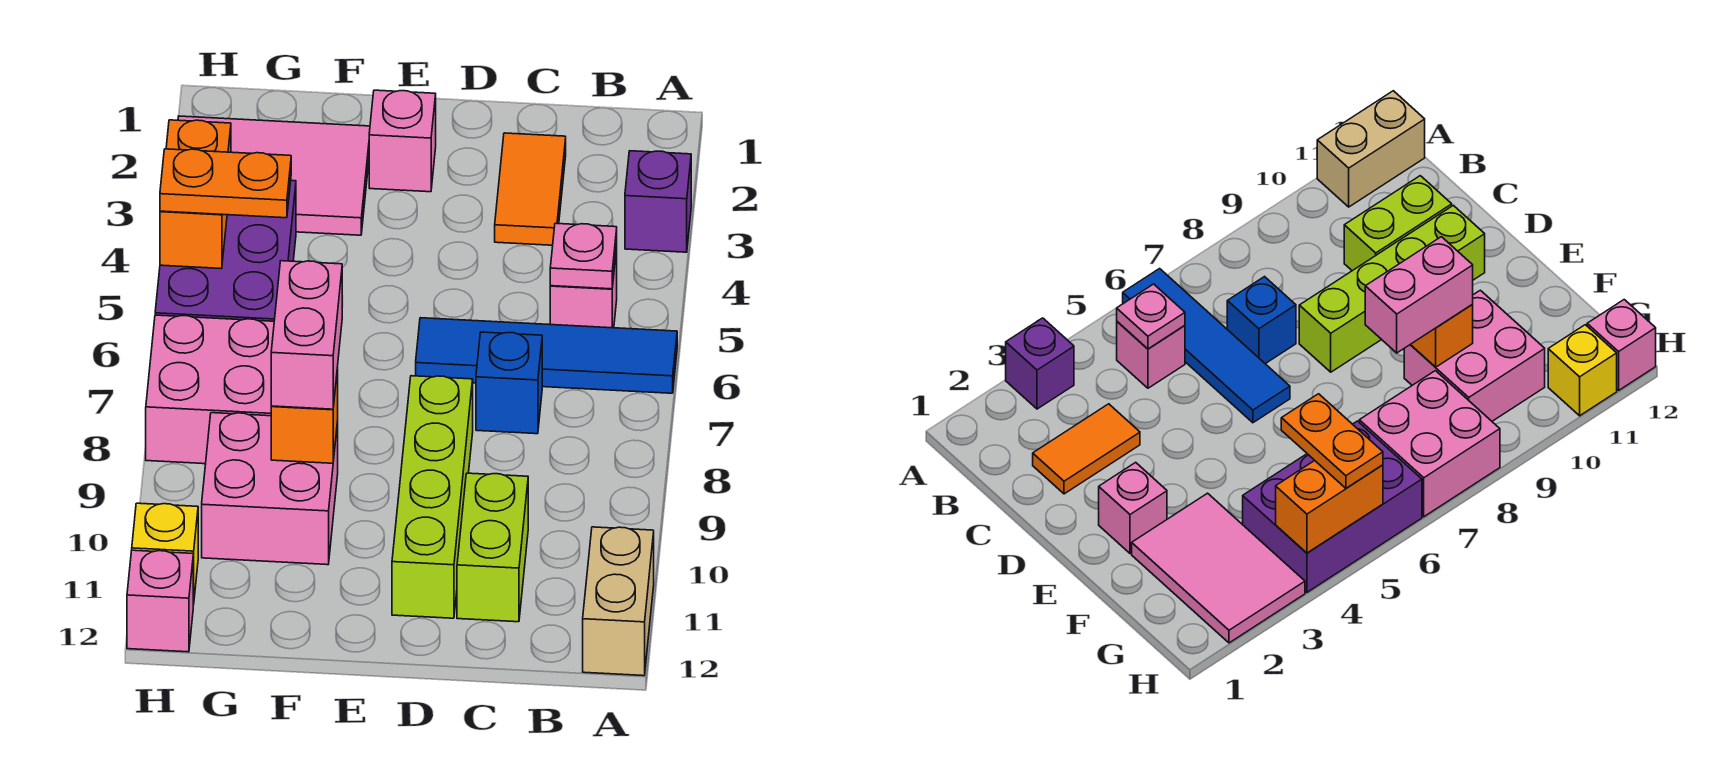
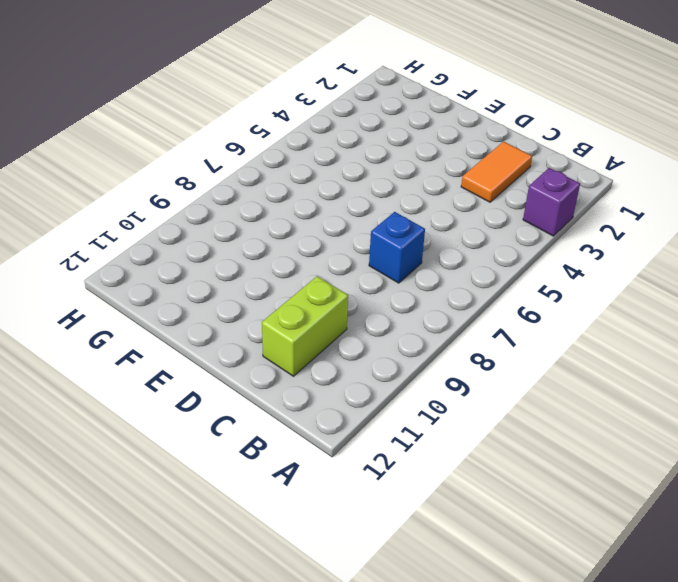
none -> blue 1x4 tile [416,318,677,393]
none -> tan 1x2 brick [583,527,654,676]
none -> pink 1x1 brick [550,248,617,328]

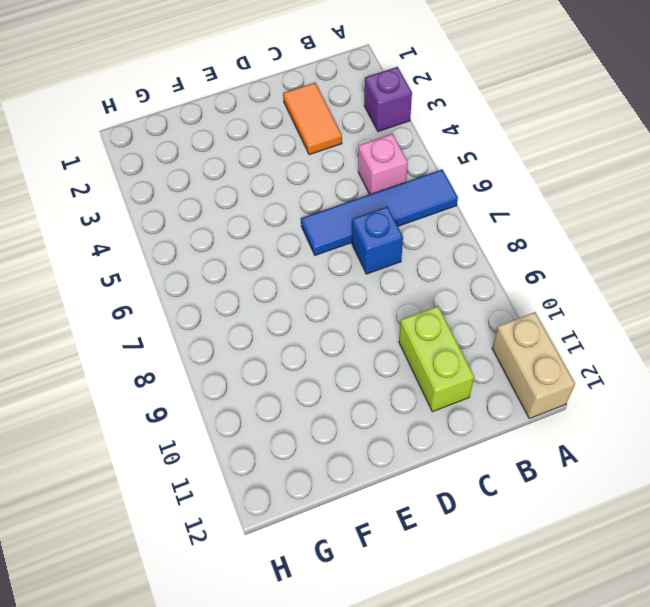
none -> lime 1x4 brick [392,376,473,618]
none -> pink 1x1 brick [369,90,436,192]
none -> pink 2x3 tile [178,116,370,235]

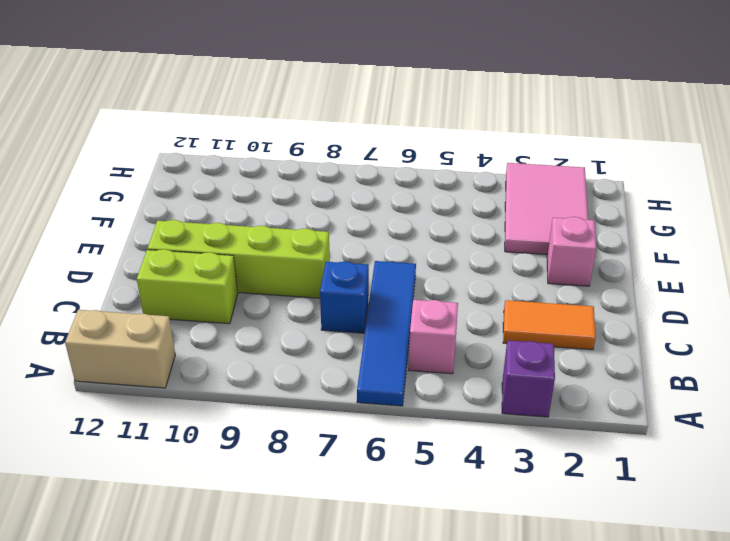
none -> pink 2x2 brick [202,413,338,565]
none -> purple 2x3 brick [155,180,296,321]
none -> pink 2x2 brick [146,315,274,464]

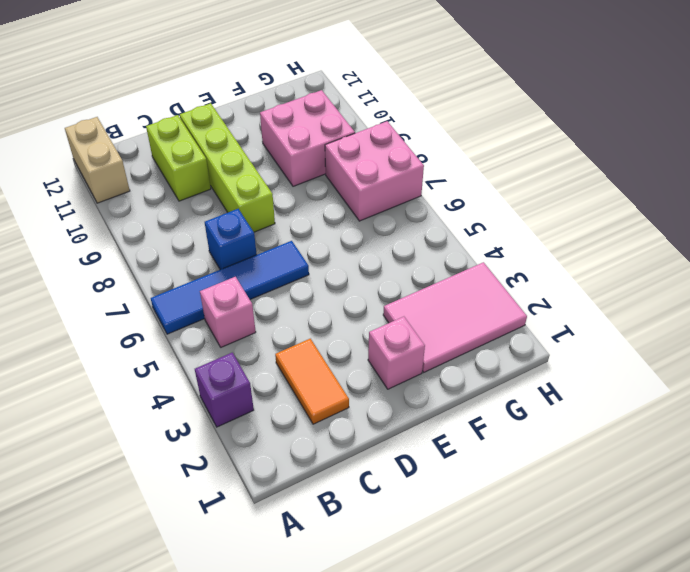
none -> purple 2x3 brick [155,180,296,321]
none -> yellow 1x1 brick [132,503,198,605]
none -> pink 1x1 brick [127,550,193,652]

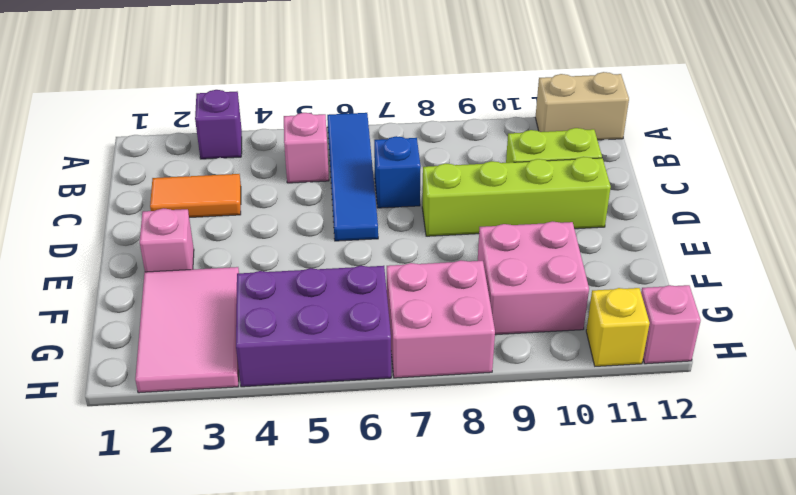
none -> pink 1x1 plate [550,223,617,289]
none -> orange 1x1 brick [271,368,338,463]
none -> orange 1x2 brick [160,120,231,269]

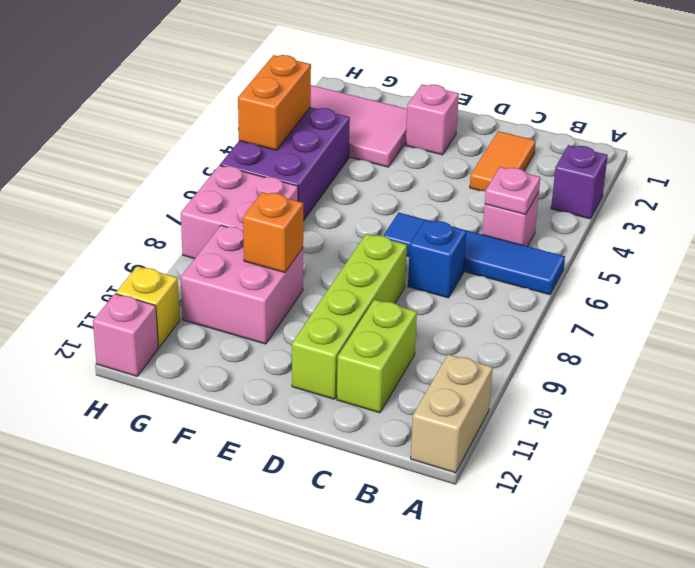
none -> pink 1x2 brick [271,261,342,409]
none -> orange 1x2 plate [160,149,291,218]

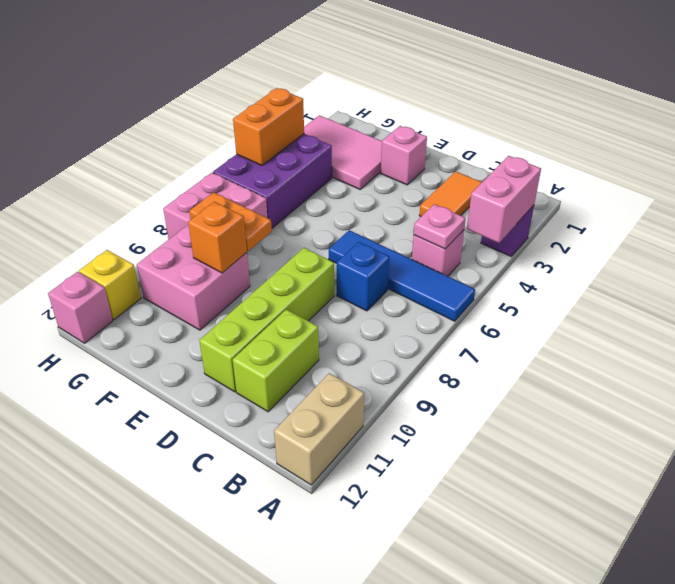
pink 1x2 brick [467,156,541,243] -> pink 1x2 brick moved to [271,261,342,409]
orange 1x2 plate [189,192,272,251] -> orange 1x2 plate moved to [160,149,291,218]

